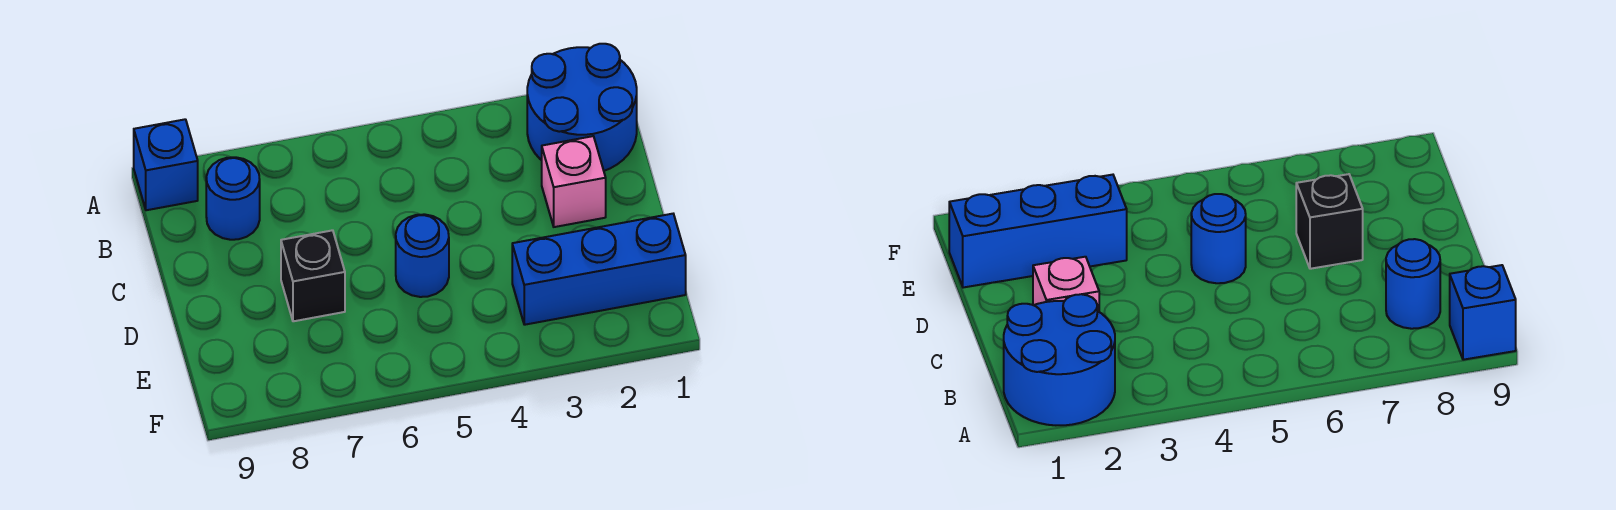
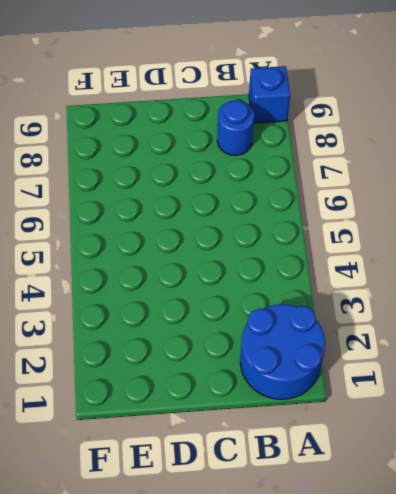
none -> pink 1x1 brick [542,136,606,227]
none -> blue 1x1 round brick [396,214,449,297]

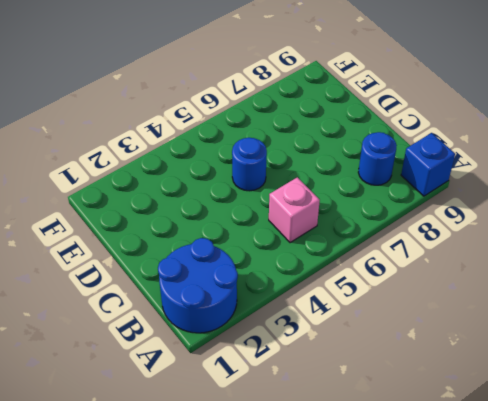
pink 1x1 brick [269,177,320,243] -> pink 1x1 brick moved to [542,136,606,227]
none -> black 1x1 brick [281,230,345,321]
none -> blue 1x3 brick [512,214,686,325]

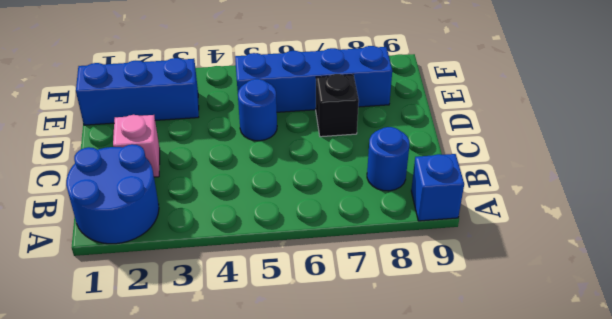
blue 1x4 brick [235,46,392,112] -> none

